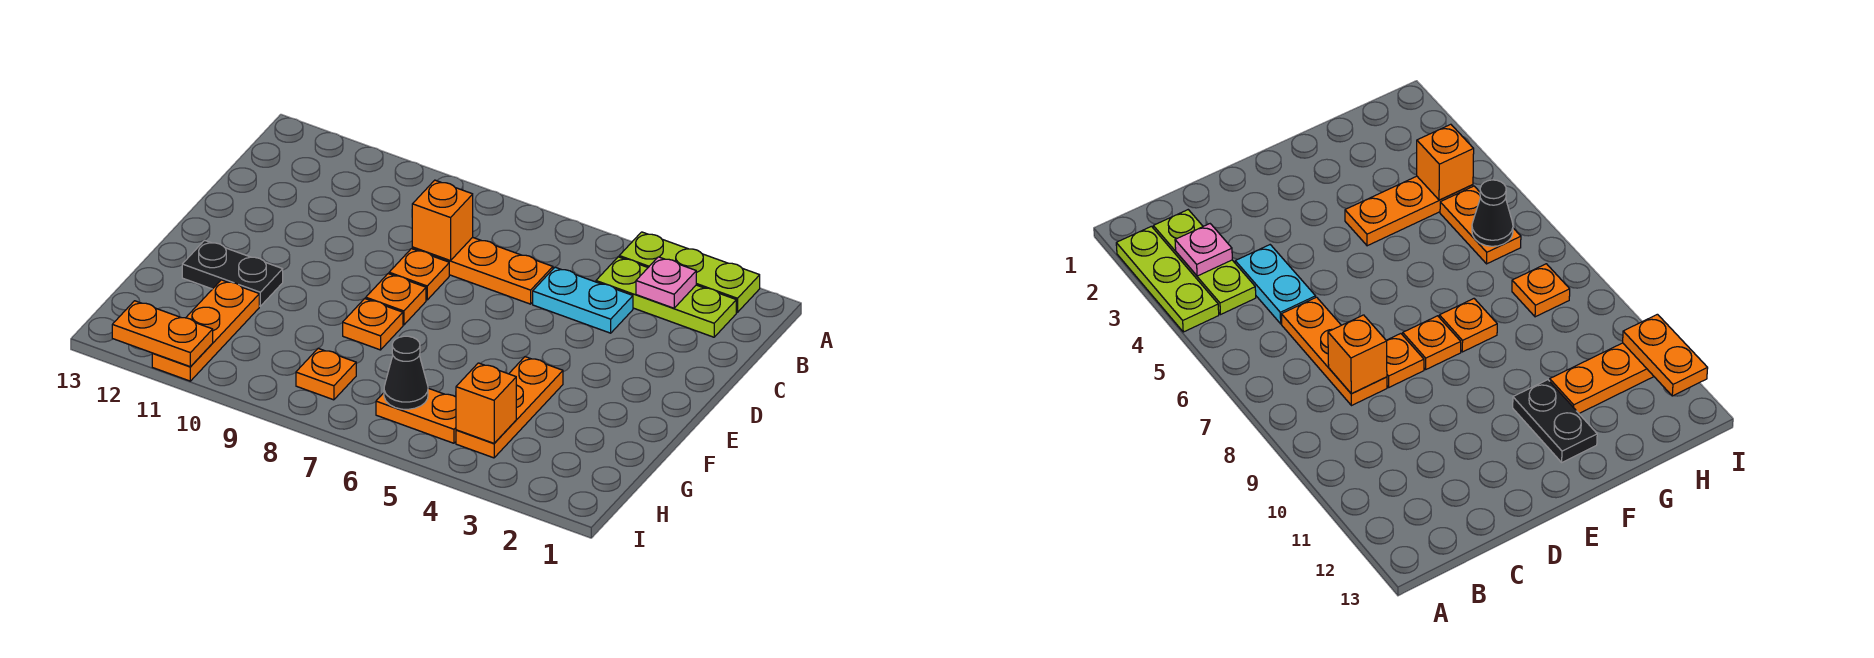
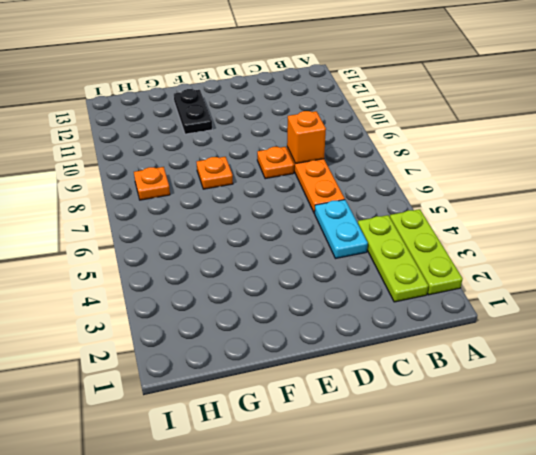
none -> orange 1x1 plate [366,274,426,325]
none -> orange 1x3 plate [456,357,563,458]
none -> orange 1x3 plate [152,280,259,381]

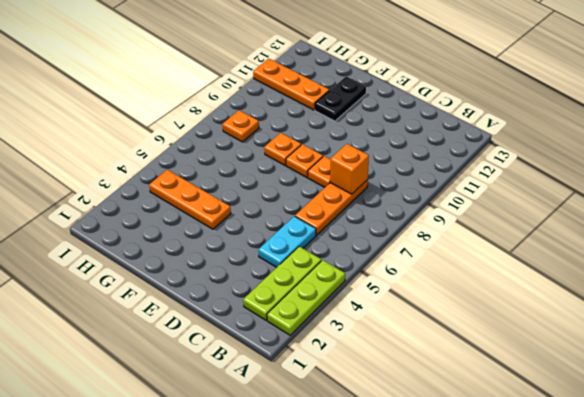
none -> orange 1x2 plate [376,388,456,443]
none -> pink 1x1 plate [636,257,696,308]
none -> orange 1x1 brick [456,363,516,443]

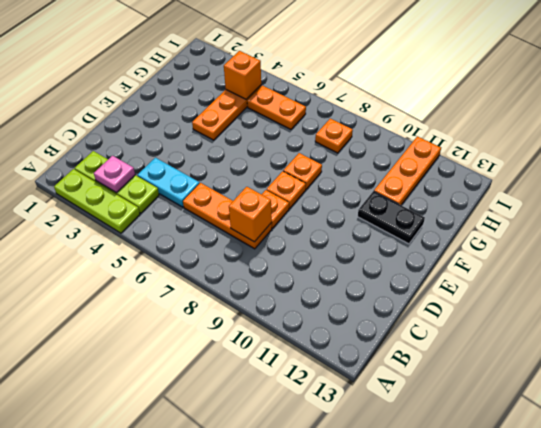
none -> black 1x1 cone [384,336,428,409]
none -> orange 1x2 plate [112,301,213,366]

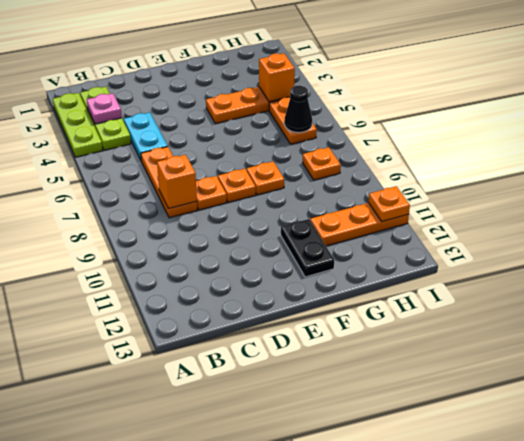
orange 1x1 plate [369,186,410,221] -> orange 1x2 plate [112,301,213,366]

